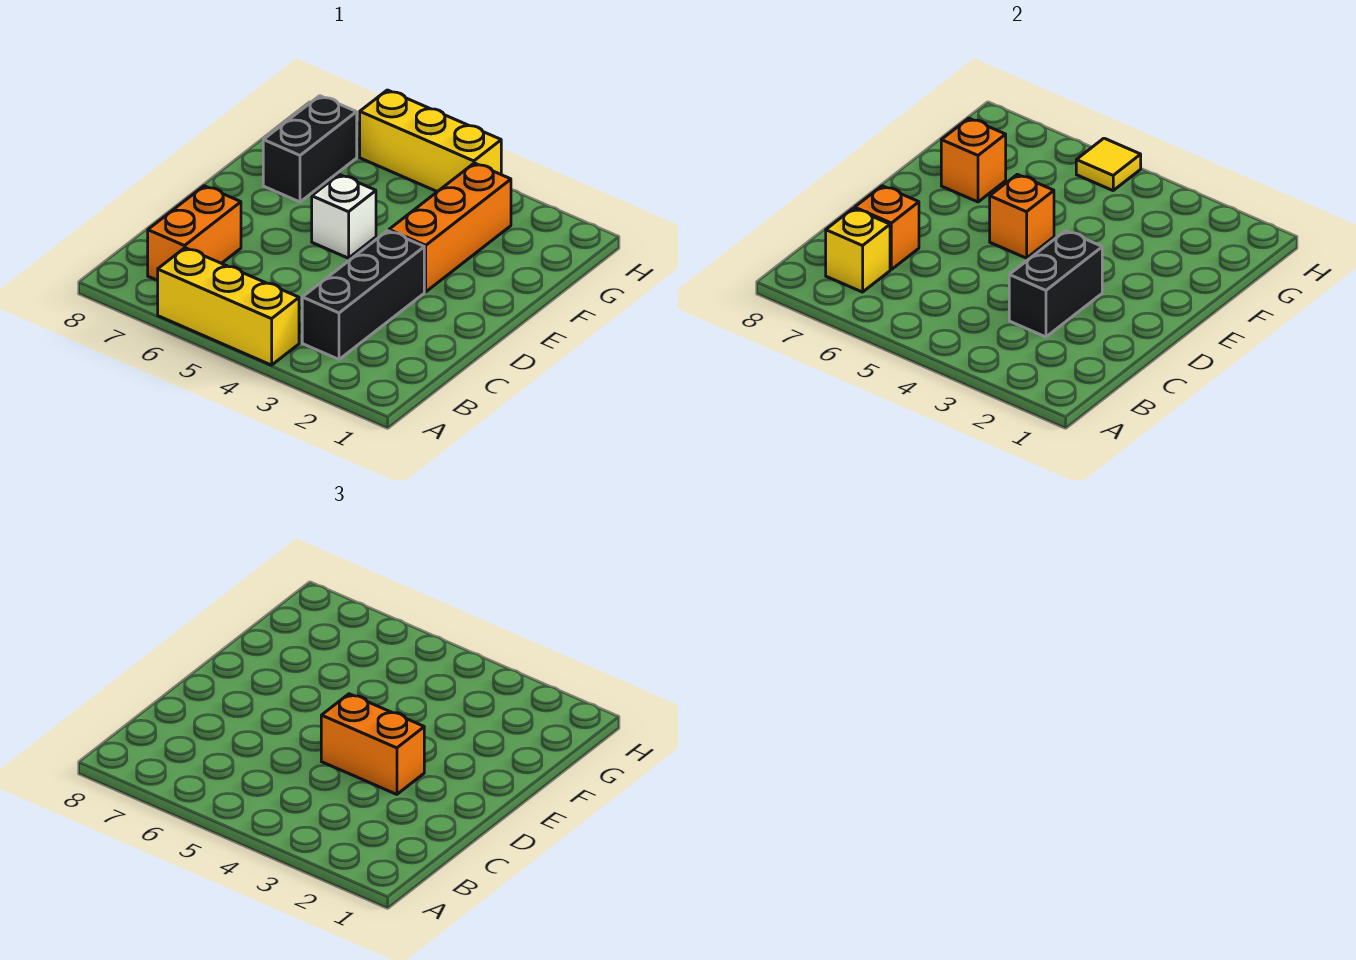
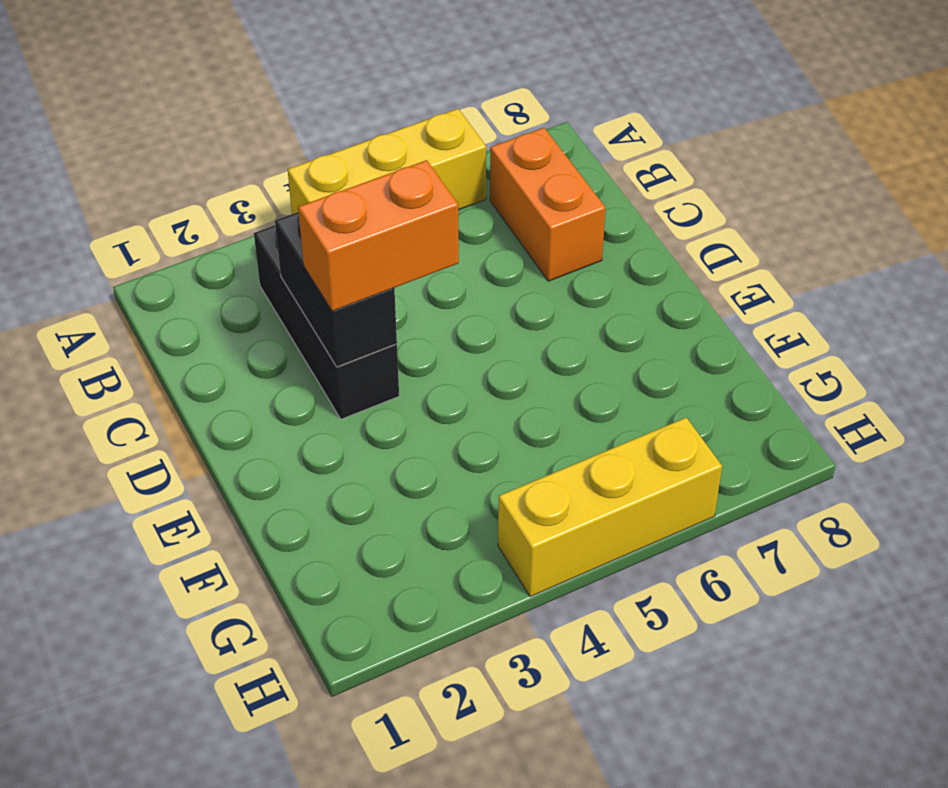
none -> orange 1x3 brick [389,163,511,292]
none -> white 1x1 brick [312,174,376,258]
none -> black 1x2 brick [263,96,357,202]

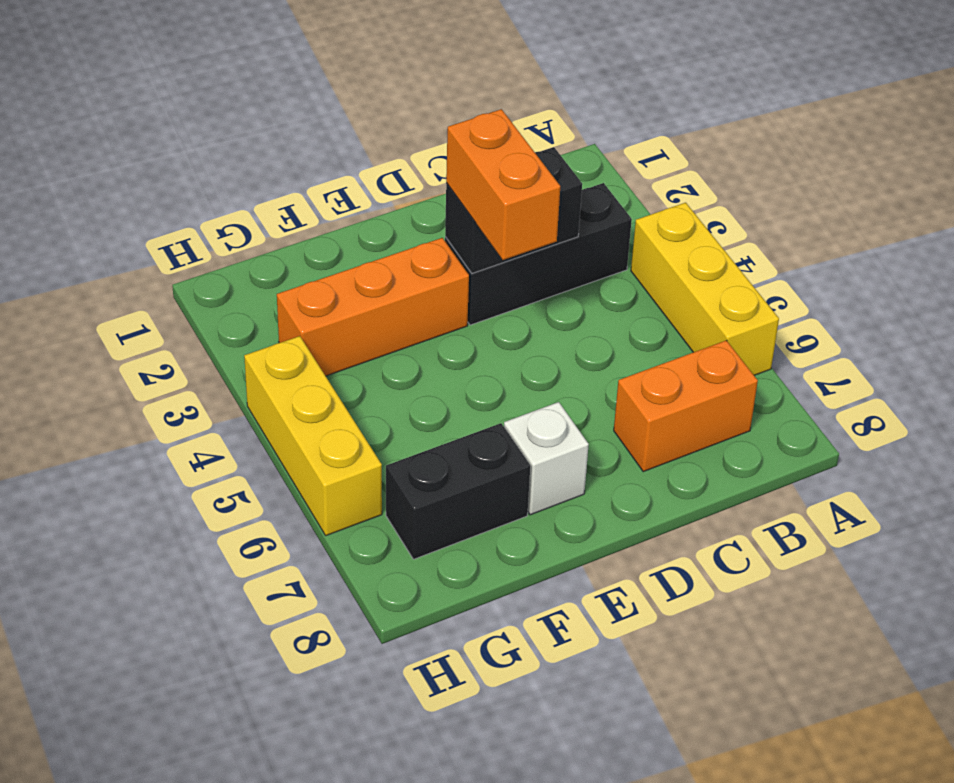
white 1x1 brick [504,402,589,515] -> white 1x1 brick moved to [312,174,376,258]
none -> yellow 1x1 brick [826,208,890,292]
none -> orange 1x1 brick [855,186,919,269]
none -> orange 1x1 brick [990,174,1054,258]

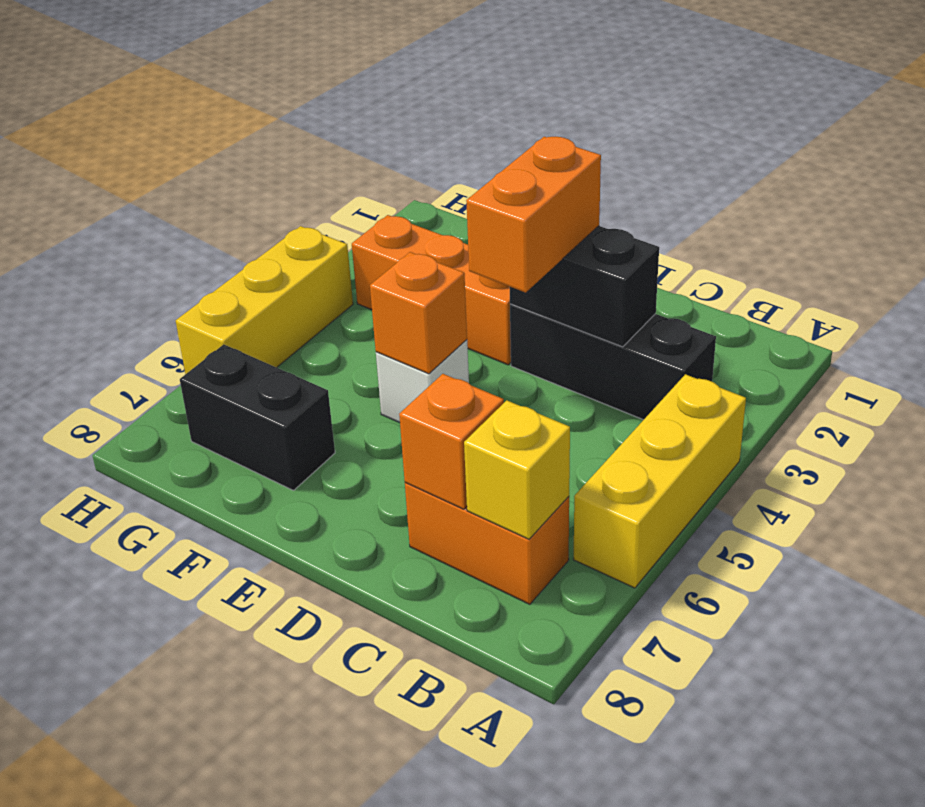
none -> orange 1x1 brick [941,118,1006,202]
none -> yellow 1x1 tile [1076,138,1141,190]

